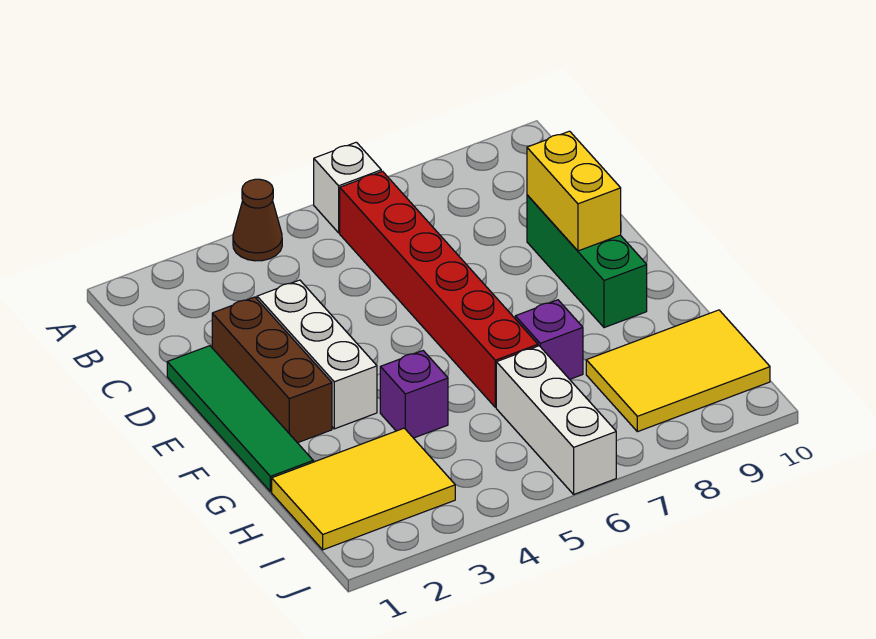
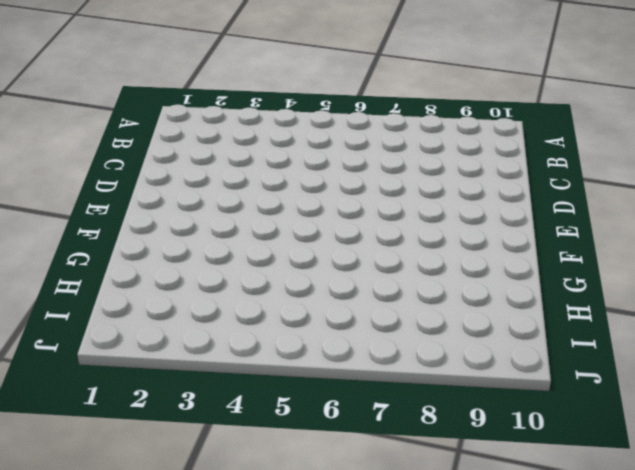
none -> brown 1x1 cone [233,179,282,261]
none -> white 1x1 brick [314,142,381,233]
none -> red 1x6 brick [340,171,538,407]

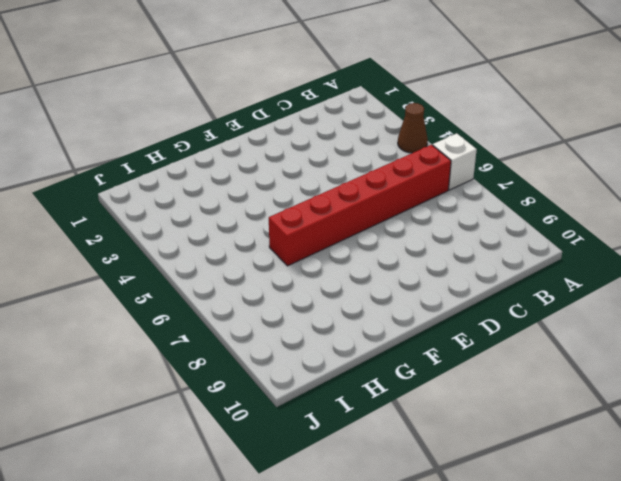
none -> green 1x4 tile [167,346,313,492]
none -> brown 1x3 brick [212,297,332,443]
none -> white 1x3 brick [257,280,377,429]

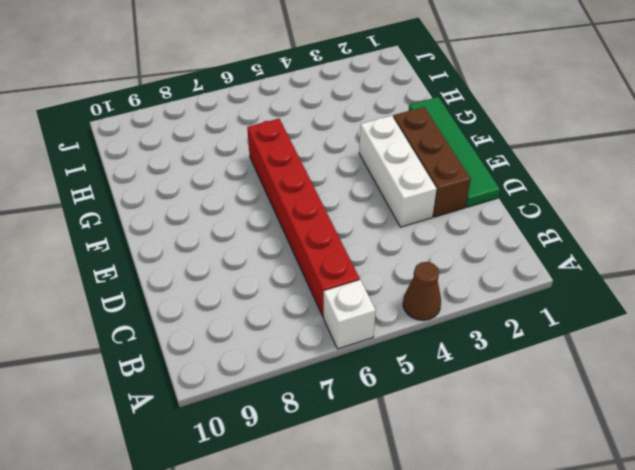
none -> green 1x3 brick [527,195,647,328]
none -> purple 1x1 brick [380,351,448,438]
none -> purple 1x1 brick [515,300,583,379]

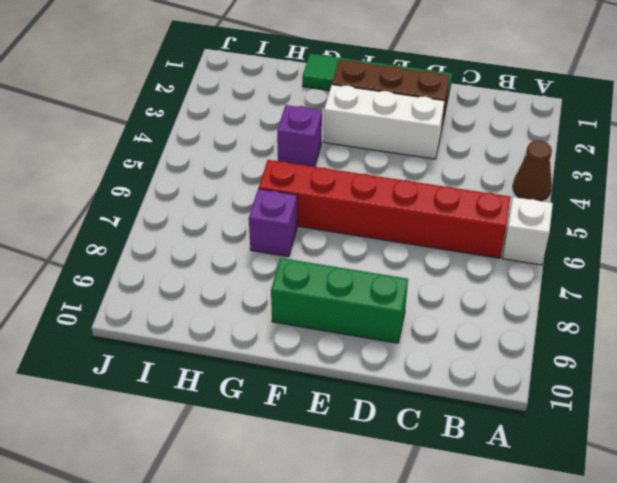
none -> yellow 2x3 tile [272,428,455,550]
none -> white 1x3 brick [496,346,616,494]
none -> yellow 2x3 tile [586,310,770,432]

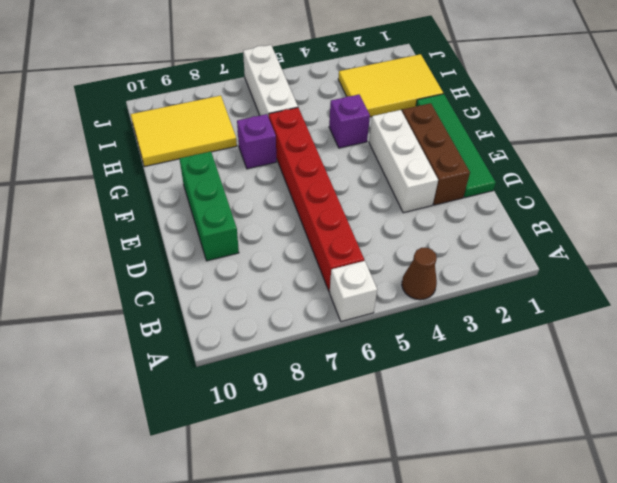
none -> yellow 1x2 brick [527,131,621,251]

